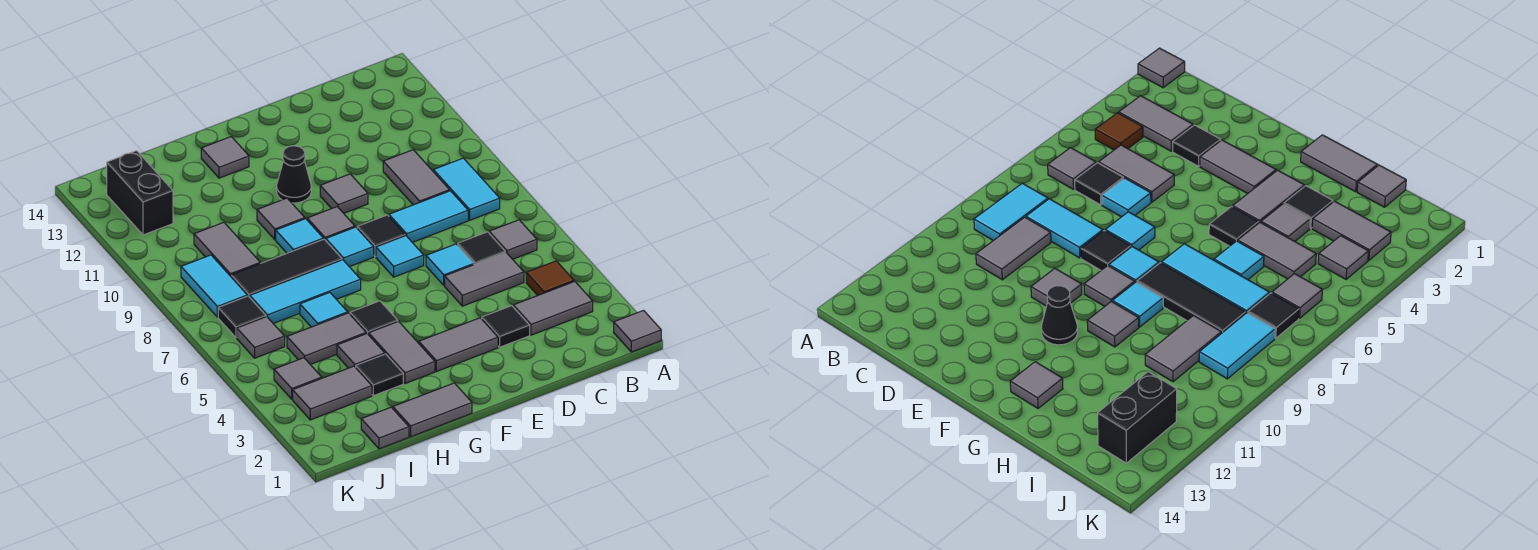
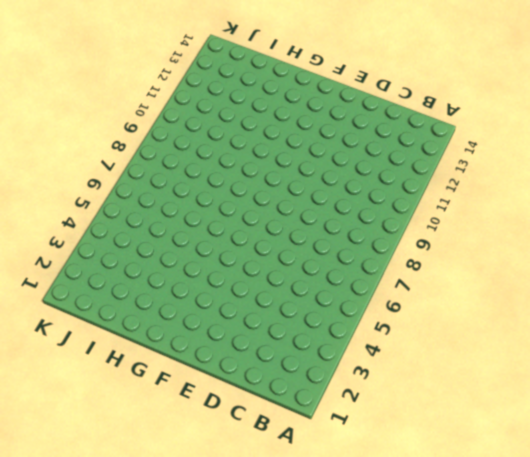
none -> grey 1x1 tile [614,311,661,352]
none -> grey 1x2 tile [513,282,593,335]
none -> brown 1x1 tile [526,261,574,295]
none -> grey 1x1 tile [489,220,537,259]

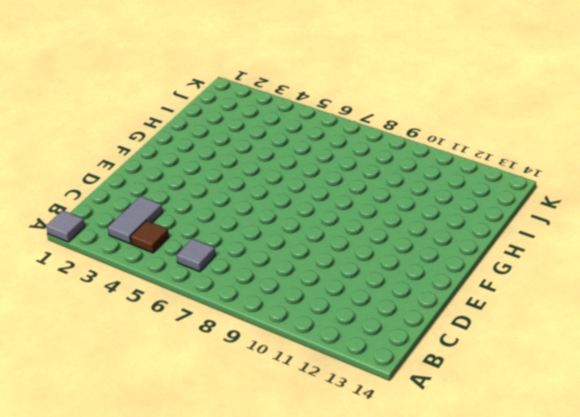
none -> cyan 1x2 tile [433,158,500,220]
none -> grey 1x2 tile [445,253,524,306]
none -> black 1x1 tile [458,232,505,265]
none -> cyan 1x2 tile [389,191,468,242]

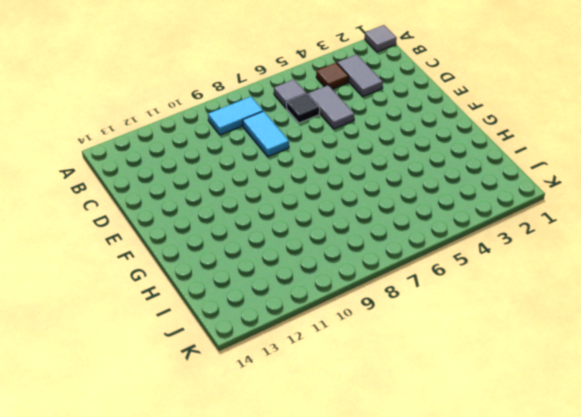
none -> grey 1x2 tile [383,150,450,205]
none -> black 1x1 tile [482,306,530,347]
none -> cyan 1x1 tile [426,244,474,285]
none -> grey 1x2 tile [419,318,498,371]

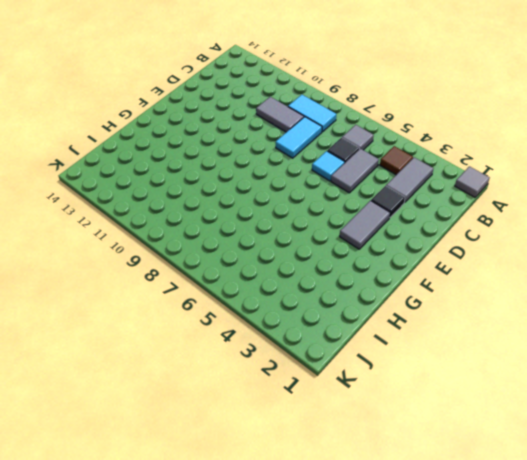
none -> cyan 1x1 tile [376,236,424,277]
none -> black 1x1 tile [357,215,405,257]
none -> grey 1x1 tile [320,174,368,213]
none -> cyan 1x1 tile [326,227,374,267]

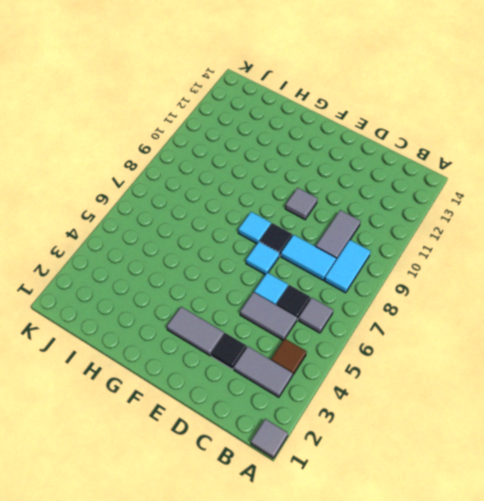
none -> grey 1x1 tile [307,207,355,240]
none -> black 1x1 cone [277,146,311,203]
none -> grey 1x2 tile [393,383,472,437]
none -> grey 1x2 tile [369,322,435,383]

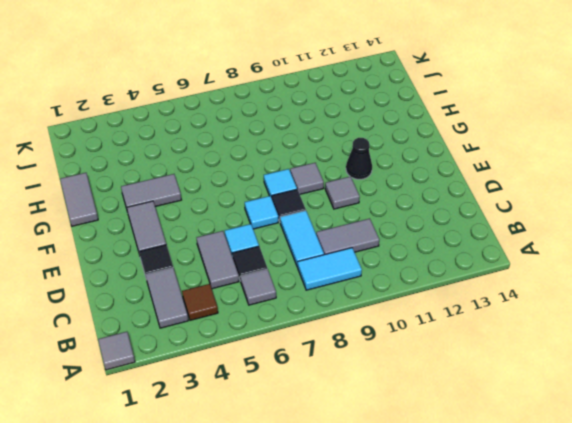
none -> black 1x1 tile [350,301,398,335]
none -> cyan 1x3 tile [250,260,361,323]
none -> black 1x3 tile [231,239,342,297]
none -> cyan 1x1 tile [276,219,323,253]

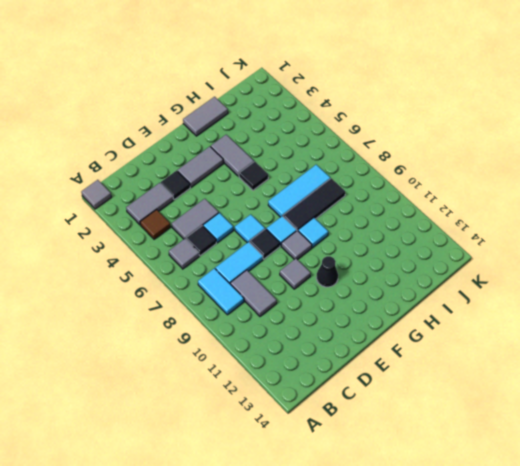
none -> grey 1x1 tile [257,198,305,240]
none -> grey 1x1 tile [201,137,249,178]
none -> black 1x1 tile [356,354,403,396]
none -> grey 1x1 tile [337,334,385,368]

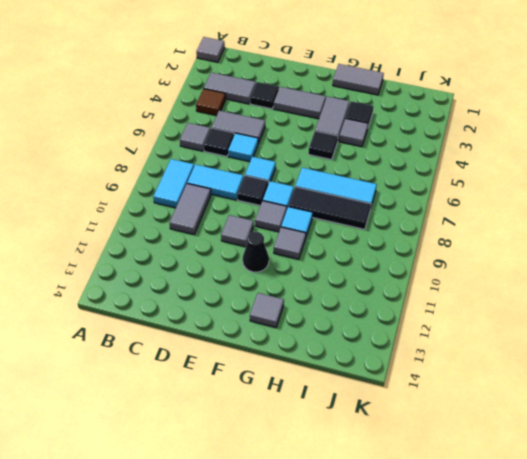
none -> grey 1x2 tile [287,313,366,365]
none -> cyan 1x1 tile [300,292,348,327]
none -> grey 1x1 tile [361,407,409,449]
none -> grey 1x2 tile [293,366,372,420]

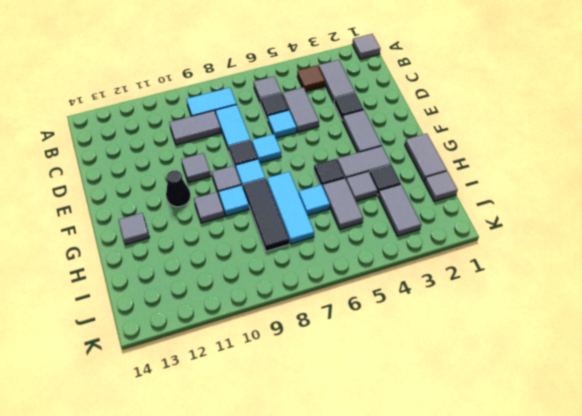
none -> grey 1x2 tile [194,222,260,276]
none -> grey 1x1 tile [274,358,322,399]
none -> grey 1x1 tile [237,317,285,358]
none -> black 1x1 tile [218,296,266,338]

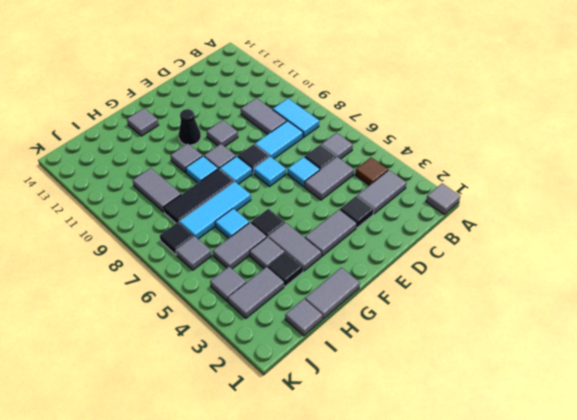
none -> cyan 1x2 tile [181,255,247,317]
none -> black 1x2 brick [107,151,173,235]

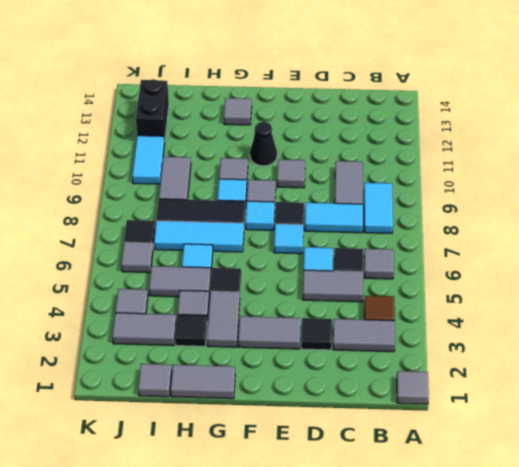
cyan 1x2 tile [132,136,165,184] -> cyan 1x2 tile moved to [181,255,247,317]

